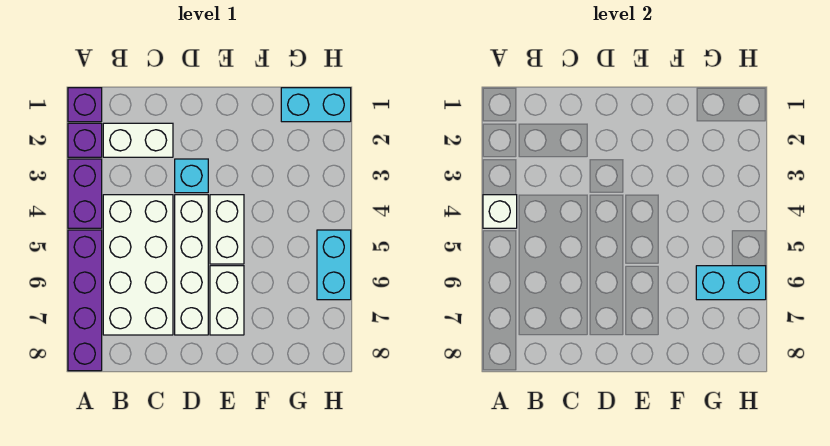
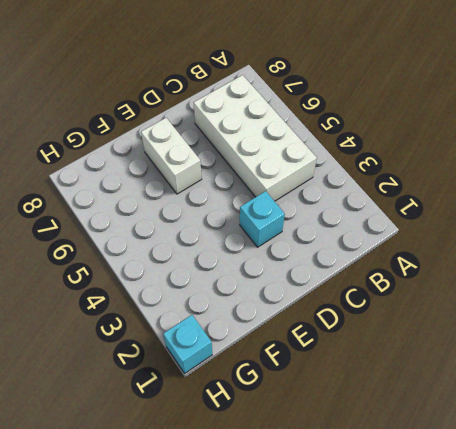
cyan 1x1 brick [163,315,212,373] -> cyan 1x2 brick [281,88,351,122]
none -> purple 1x1 brick [68,88,102,122]
none -> purple 1x1 brick [68,123,102,157]
none -> purple 1x2 brick [68,159,102,228]

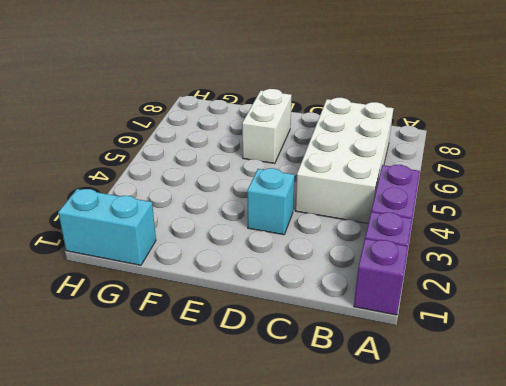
none -> purple 1x4 brick [68,230,102,371]
none -> white 1x2 brick [103,123,173,157]
none -> white 1x4 brick [175,195,208,335]

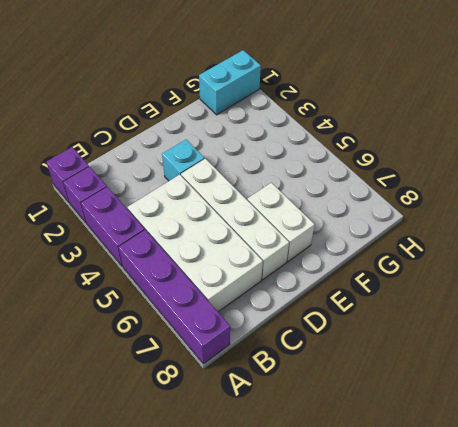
none -> white 1x2 brick [103,123,173,157]
none -> white 1x2 brick [210,195,244,264]
none -> cyan 1x2 brick [317,230,351,300]

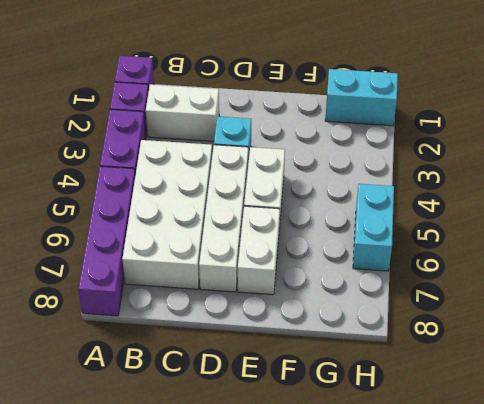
none -> white 1x1 brick [483,195,517,228]
none -> cyan 1x2 brick [696,266,766,300]

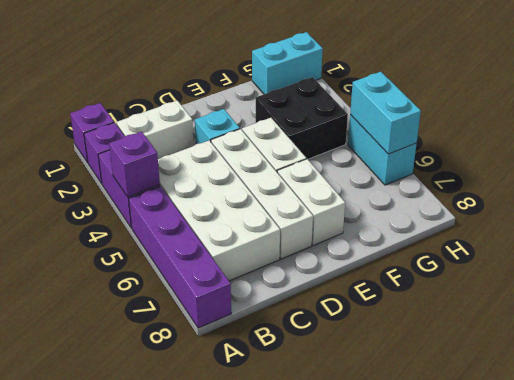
purple 1x1 brick [109,132,160,197] -> white 1x1 brick [483,195,517,228]
black 2x2 brick [256,77,348,159] -> none
cyan 1x2 brick [350,72,421,154] -> cyan 1x2 brick turned to [696,266,766,300]

